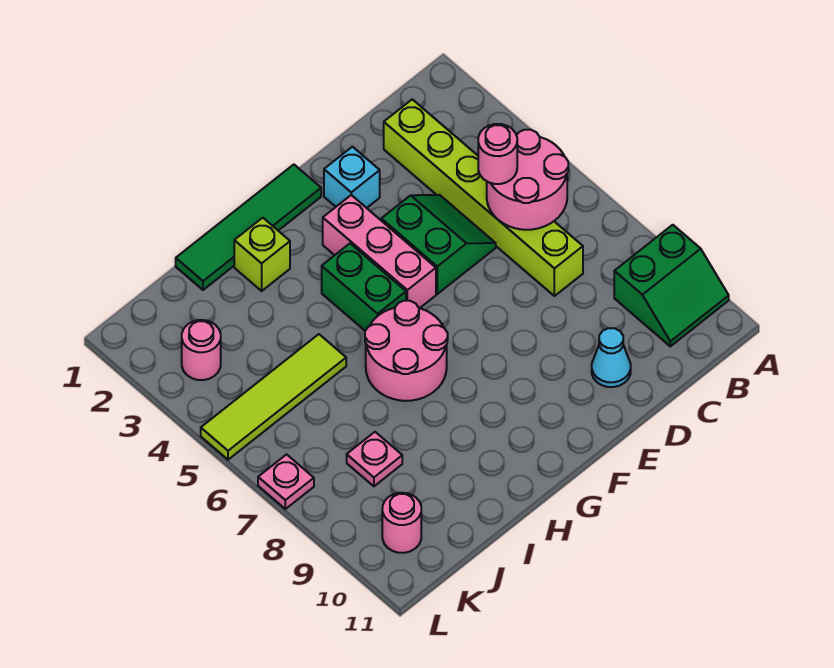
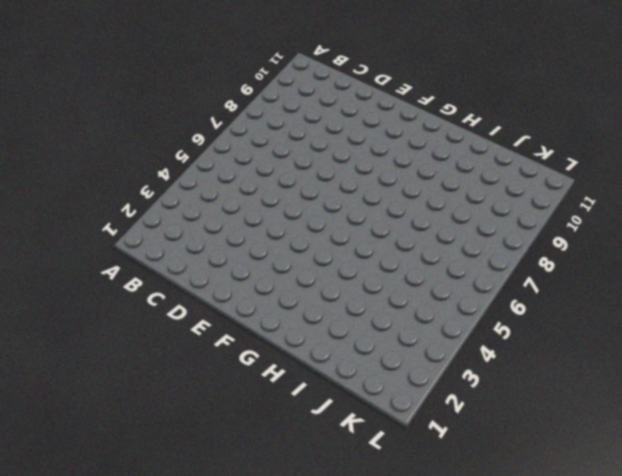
none -> green 2x2 slope [614,225,729,346]
none -> lime 1x6 brick [384,99,583,296]
none -> green 2x2 slope [381,195,496,294]

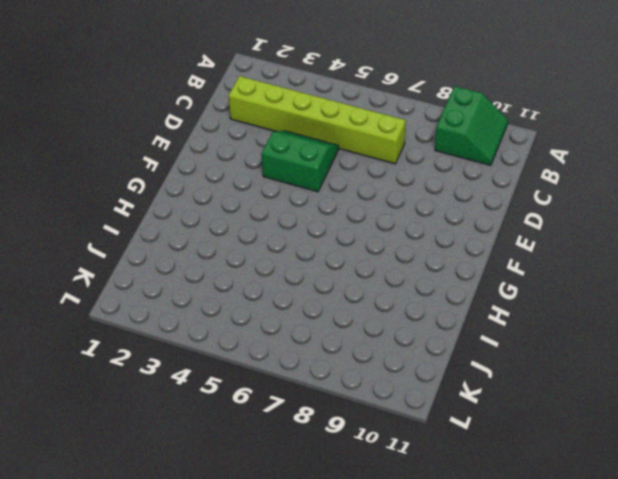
none -> cyan 1x1 cone [592,328,631,387]
none -> cyan 1x1 brick [324,147,380,208]
none -> green 1x4 tile [176,165,321,290]

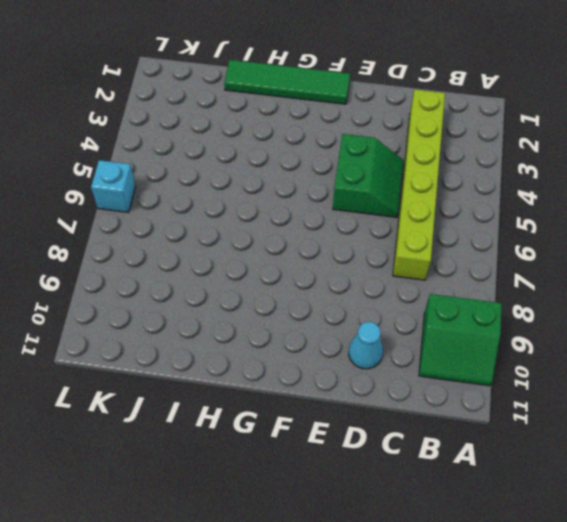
cyan 1x1 brick [91,160,136,212] -> cyan 1x1 brick moved to [324,147,380,208]
none -> pink 1x3 brick [323,195,436,308]
none -> green 1x2 brick [322,244,406,331]
none -> pink 2x2 round brick [365,301,448,401]

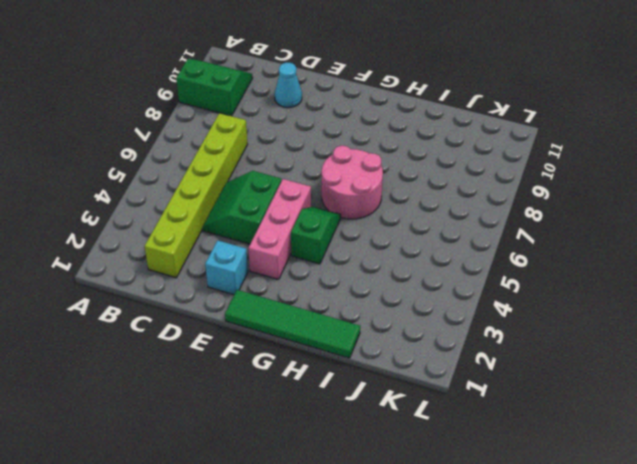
green 1x2 slope [291,207,341,264] -> green 1x2 brick [322,244,406,331]
none -> lime 1x1 brick [234,218,290,291]
none -> lime 1x4 tile [201,334,346,460]
none -> pink 1x1 plate [347,432,402,486]

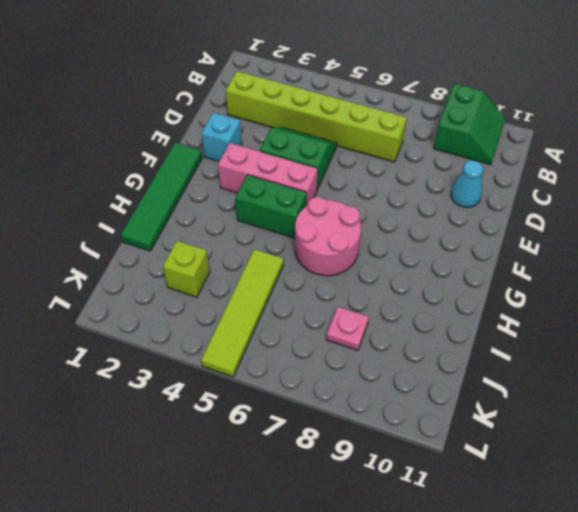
lime 1x1 brick [163,241,210,297] -> lime 1x1 brick moved to [234,218,290,291]
none -> pink 1x1 round brick [182,320,221,380]
none -> pink 1x1 round brick [382,493,421,553]
none -> pink 1x1 plate [258,454,314,509]

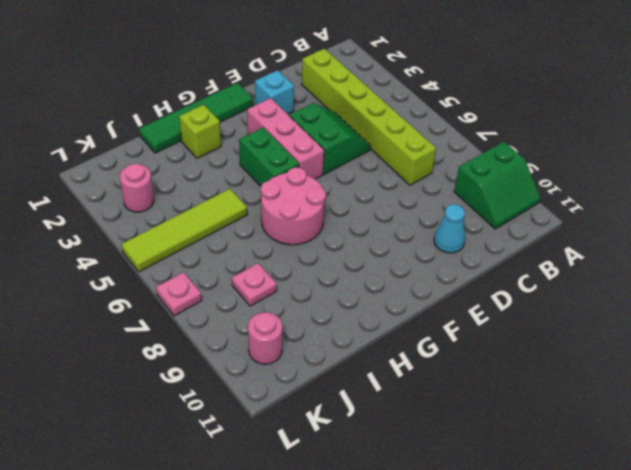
none -> pink 2x2 round brick [487,130,568,230]
none -> pink 1x1 round brick [478,124,517,184]

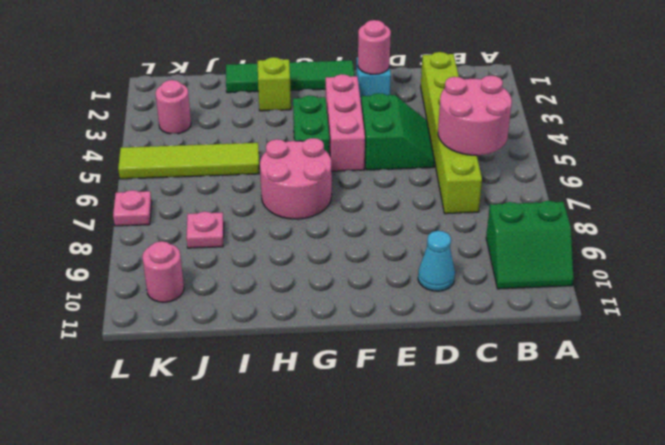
pink 1x1 round brick [358,20,391,74] -> pink 1x1 round brick moved to [478,124,517,184]

